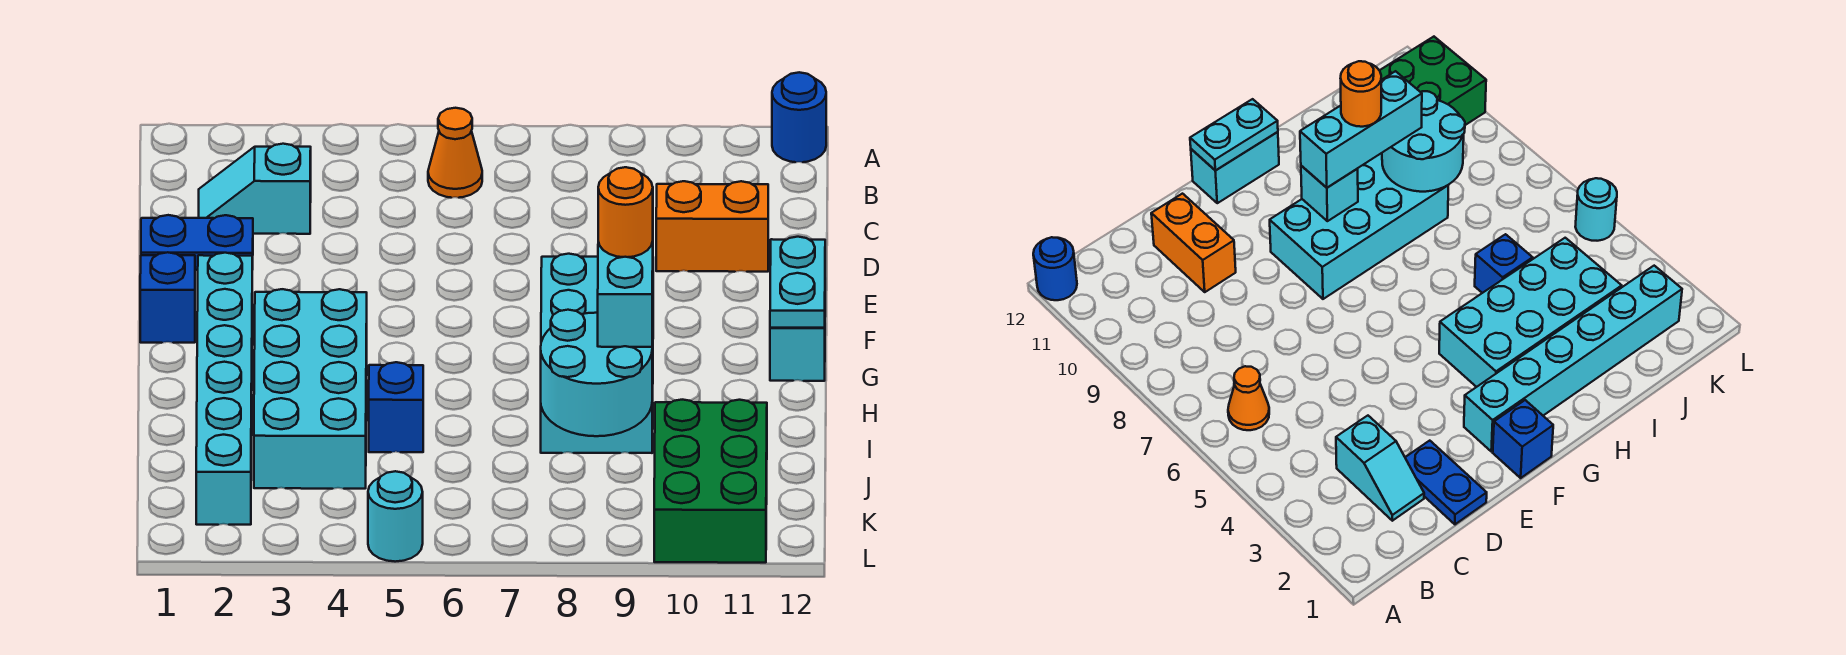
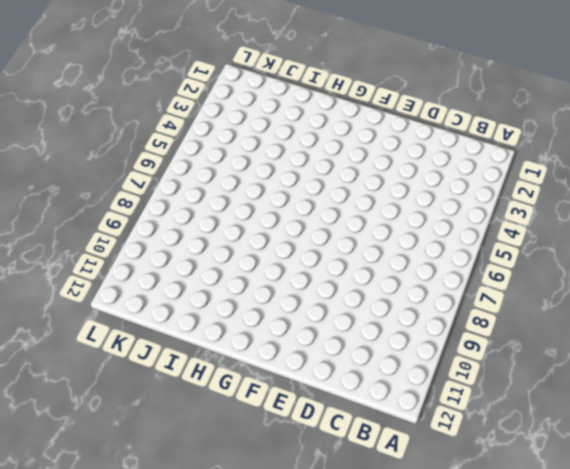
none -> blue 1x1 round brick [772,72,826,162]
none -> orange 1x1 cone [428,108,482,198]
none -> cyan 1x2 slope [199,144,311,234]

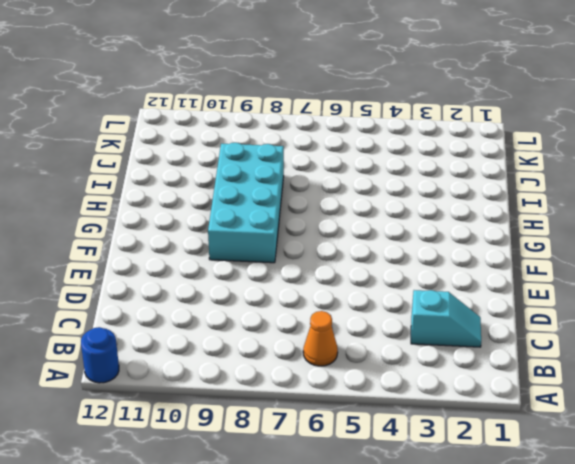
none -> blue 1x2 plate [141,215,253,270]
none -> orange 1x2 brick [656,181,768,272]
none -> blue 1x1 brick [140,252,195,343]

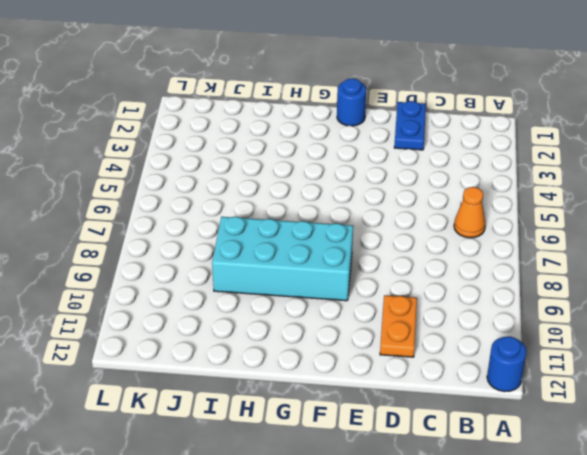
orange 1x2 plate [380,295,417,357] -> orange 1x2 brick [656,181,768,272]
blue 1x1 round brick [337,78,366,126] -> blue 1x1 brick [140,252,195,343]
none -> cyan 1x2 slope [199,144,311,234]
none -> cyan 1x6 brick [196,253,252,525]
none -> cyan 1x2 brick [770,328,825,381]

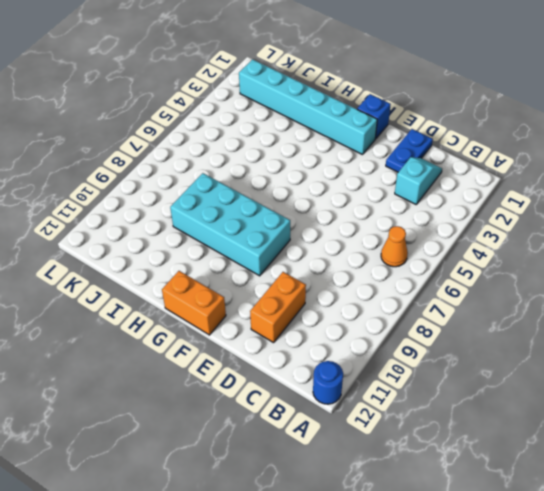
orange 1x2 brick [162,271,226,335] -> cyan 1x2 brick [770,328,825,381]
none -> cyan 2x4 brick [254,289,367,489]
none -> blue 1x1 brick [369,362,423,452]
none -> green 2x3 brick [654,400,767,563]

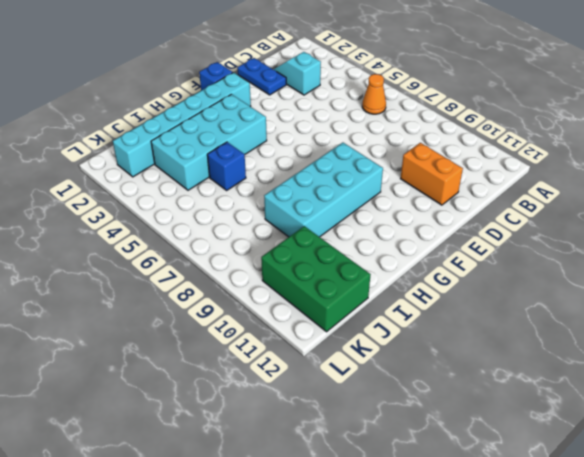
green 2x3 brick [261,226,371,332] -> green 2x3 brick turned to [654,400,767,563]
none -> blue 1x1 round brick [772,72,826,162]
none -> cyan 1x2 brick [770,328,825,381]
none -> cyan 1x1 round brick [368,471,423,562]

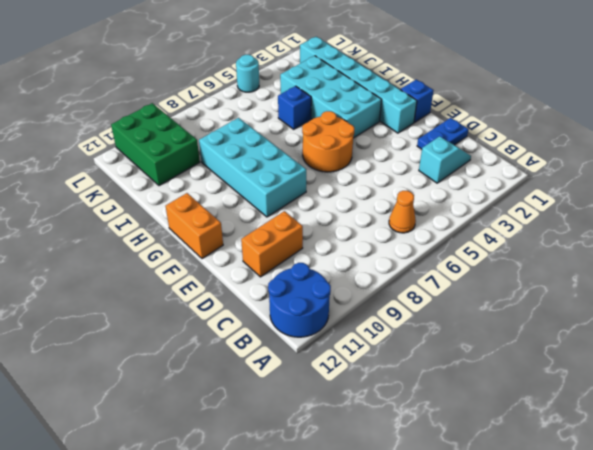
blue 2x2 round brick [268,263,331,337] -> blue 1x1 round brick [772,72,826,162]
orange 2x2 round brick [302,111,354,172] -> none
orange 1x2 brick [166,193,223,259] -> cyan 1x2 brick [770,328,825,381]
none -> cyan 1x2 plate [770,237,825,328]
none -> cyan 1x1 brick [1301,166,1358,221]
none -> cyan 2x2 round brick [541,310,652,436]

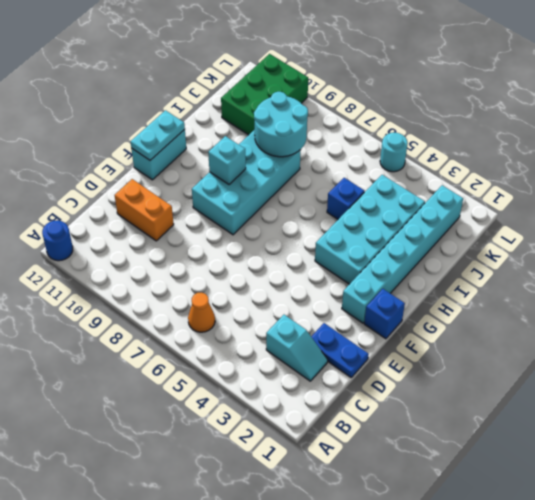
none -> cyan 1x3 brick [598,241,653,347]
none -> orange 1x1 round brick [598,167,653,257]

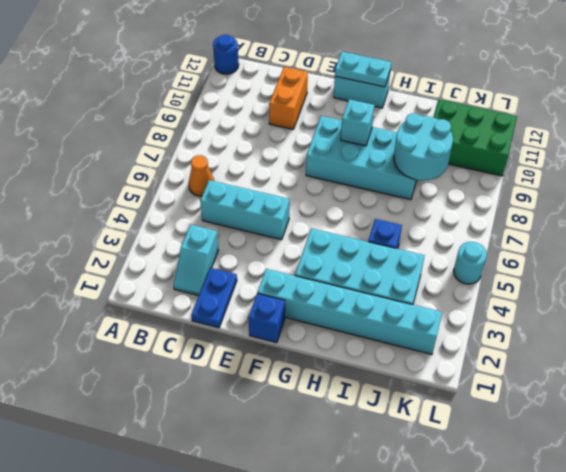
cyan 1x3 brick [200,180,289,240] -> cyan 1x3 brick moved to [598,241,653,347]
none -> orange 1x1 round brick [598,167,653,257]

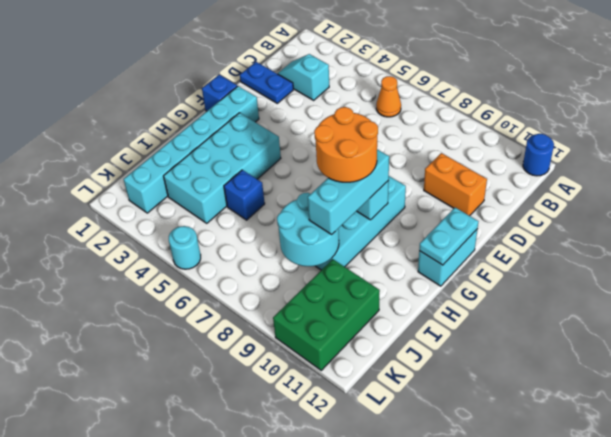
orange 2x2 round brick [314,107,378,182] -> orange 1x1 round brick [598,167,653,257]

